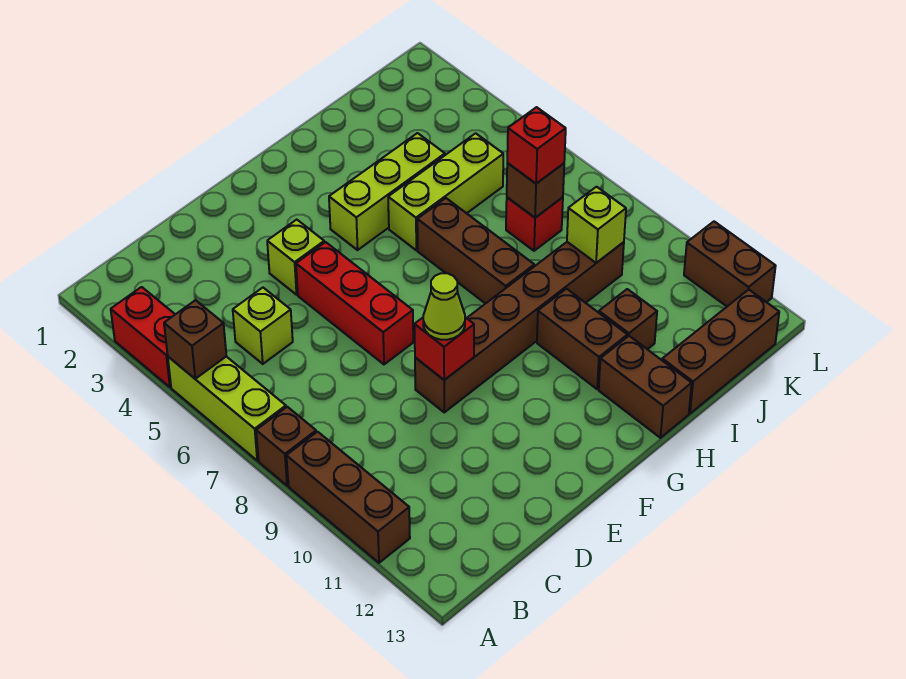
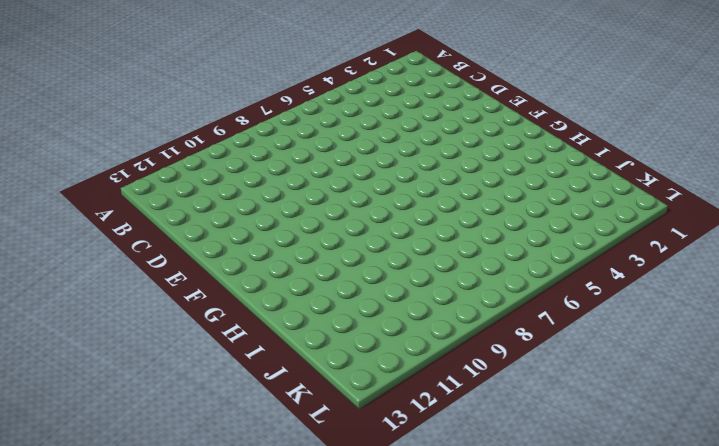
none -> red 1x2 brick [111,287,175,387]
none -> lime 1x3 brick [168,356,286,460]
none -> brown 1x1 brick [256,407,316,486]

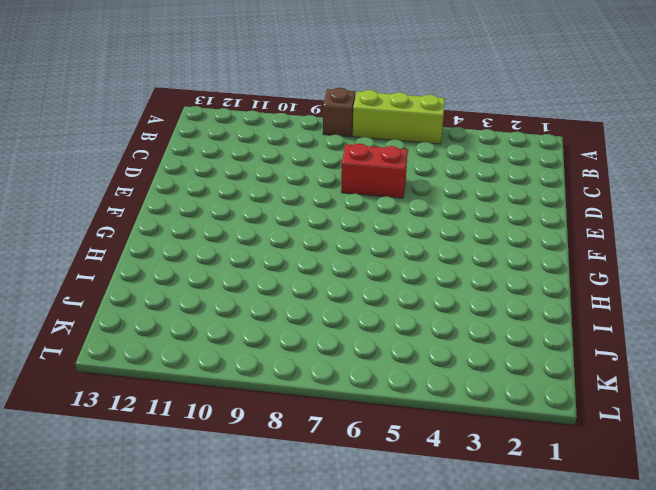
red 1x2 brick [341,143,408,198] -> red 1x2 brick moved to [111,287,175,387]
none -> brown 1x3 brick [286,432,410,563]
none -> lime 1x1 brick [233,288,293,364]
none -> lime 1x1 brick [267,220,324,295]

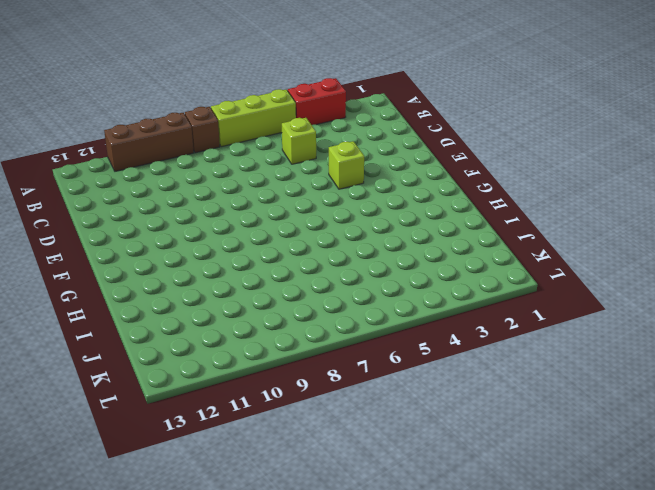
none -> red 1x3 brick [296,242,413,364]
none -> brown 1x6 brick [415,242,624,412]
none -> lime 1x3 brick [329,133,445,250]

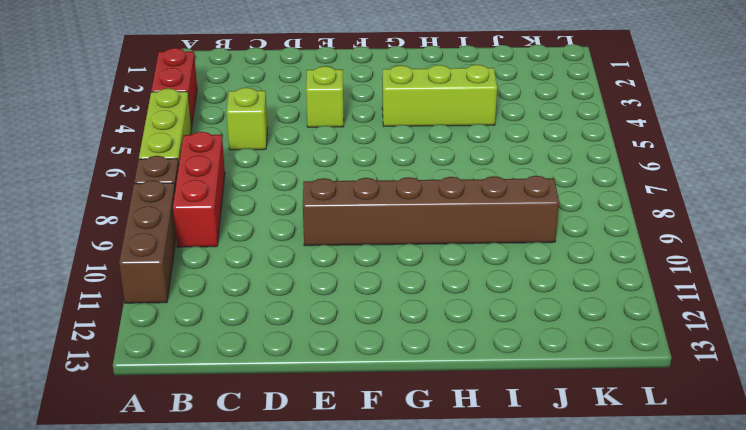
red 1x3 brick [173,132,225,247] -> red 1x3 brick moved to [296,242,413,364]
none -> lime 1x3 brick [388,133,503,250]
none -> brown 1x3 brick [417,198,534,304]
none -> brown 1x2 brick [537,289,627,389]

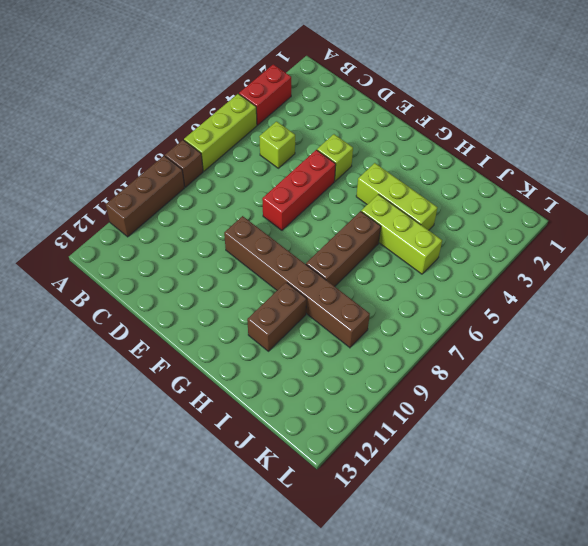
none -> brown 1x2 brick [599,336,692,438]
none -> brown 1x1 brick [599,289,657,349]
none -> brown 1x3 brick [662,289,779,413]

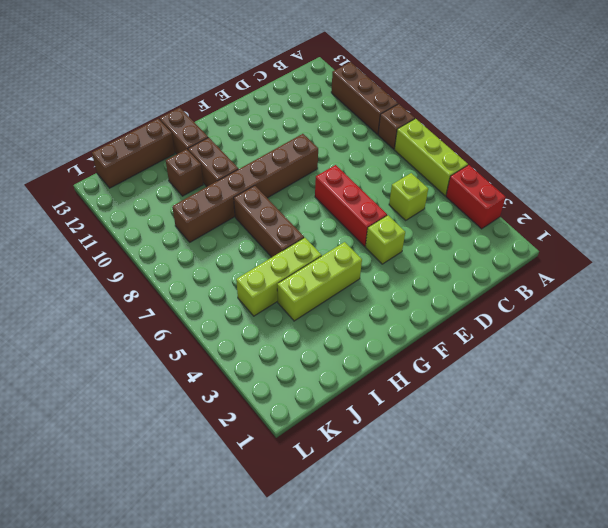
none -> red 1x1 brick [506,197,563,251]
none -> brown 1x2 brick [684,221,776,306]
none -> brown 1x1 brick [164,300,226,379]

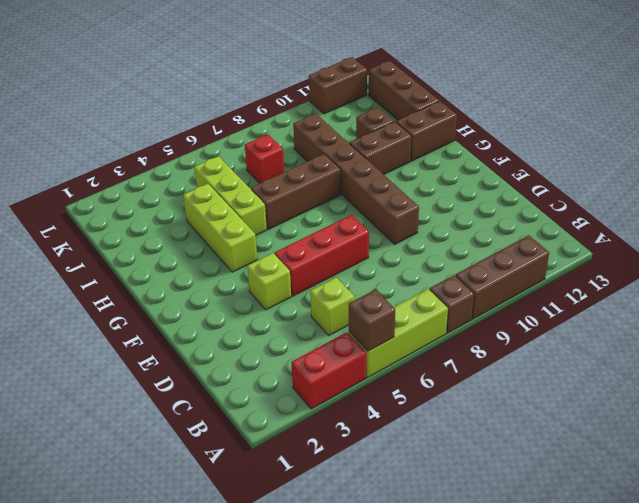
none -> red 1x1 brick [414,317,474,380]
none -> brown 1x1 brick [507,163,564,218]
none -> lime 1x1 brick [567,187,626,263]

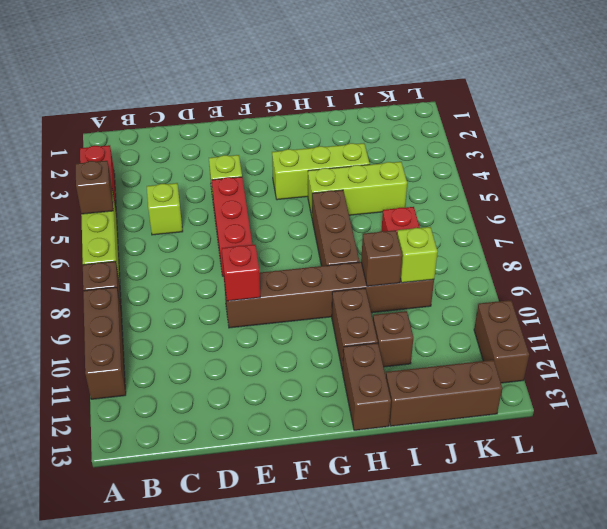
brown 1x1 brick [361,230,402,286] -> brown 1x1 brick moved to [507,163,564,218]
none -> lime 1x1 cone [423,273,465,340]
none -> red 1x1 brick [507,107,566,184]

